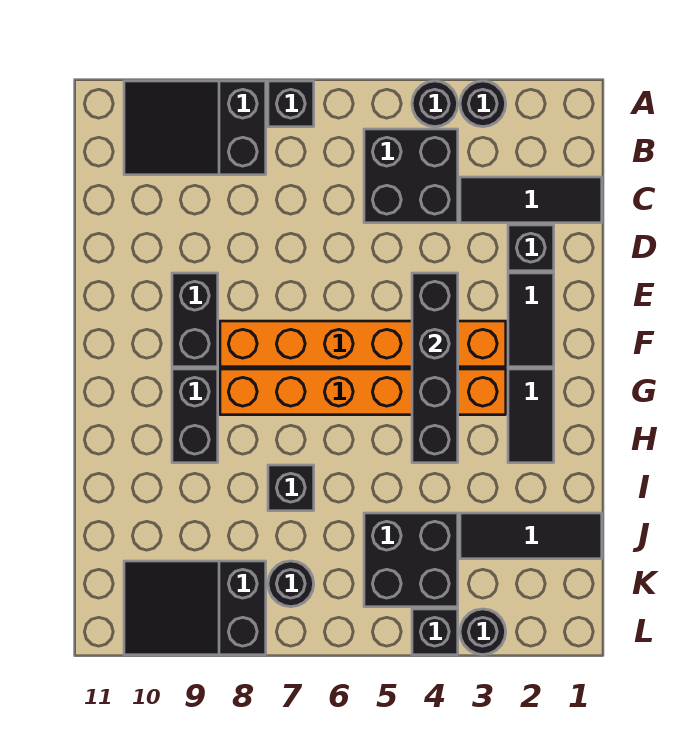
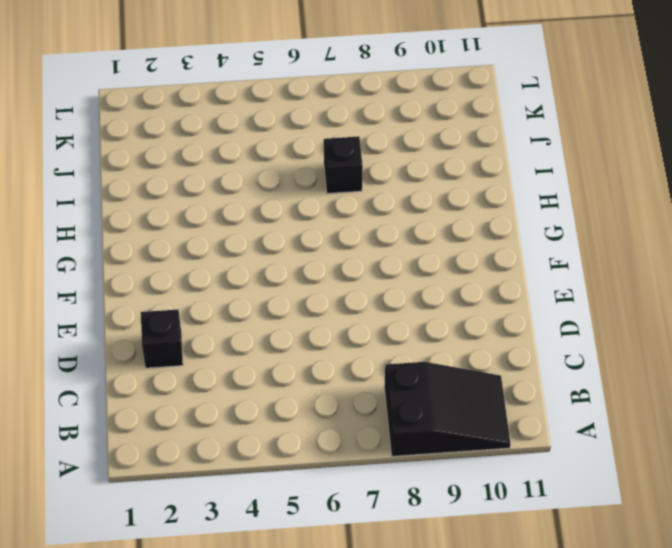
none -> black 1x1 round brick [460,81,506,127]
none -> black 1x1 round brick [412,81,458,127]
none -> black 1x1 brick [268,81,314,127]

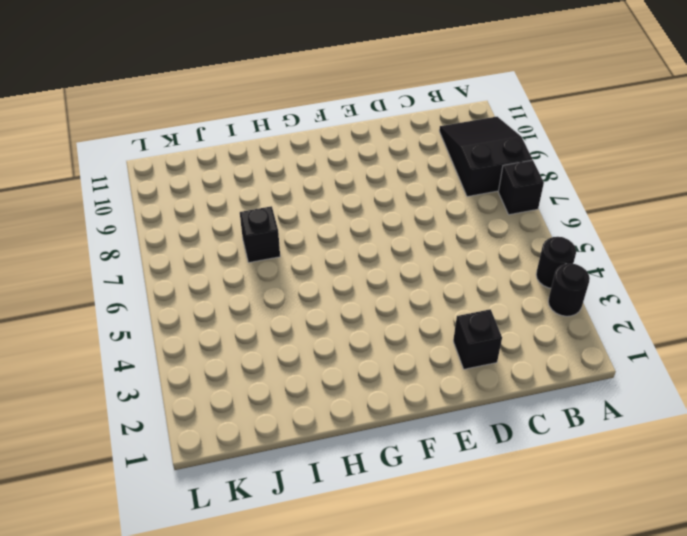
none -> black 2x2 brick [364,129,458,223]
none -> black 1x3 tile [460,177,602,223]
none -> black 1x2 tile [508,273,554,367]

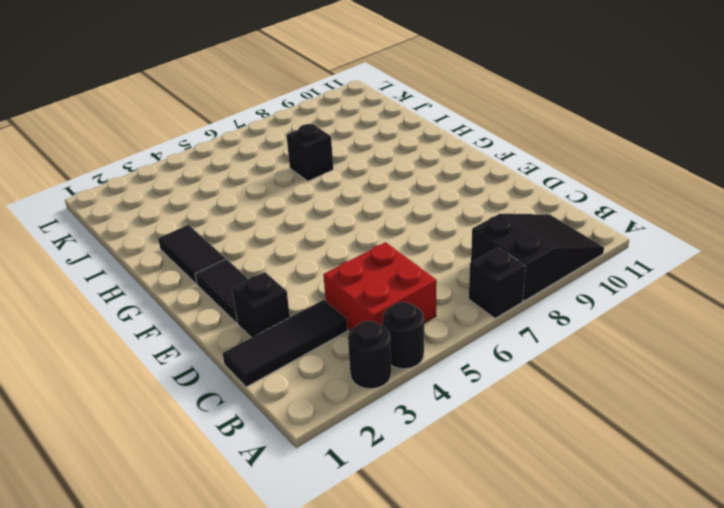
red 2x2 brick [323,242,437,331] -> black 2x2 brick [364,129,458,223]
none -> black 1x2 brick [172,273,218,367]
none -> orange 1x6 brick [220,321,506,367]
none -> orange 1x6 brick [220,369,506,415]

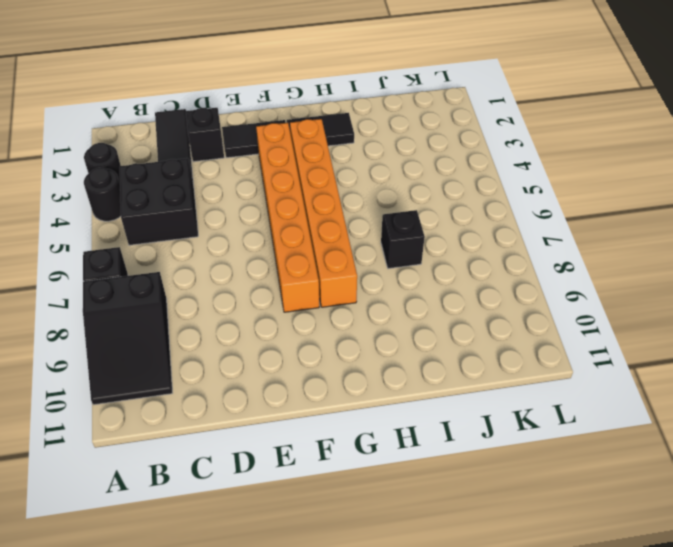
none -> black 1x2 brick [172,273,218,367]
none -> black 1x2 brick [172,369,218,463]
none -> black 1x3 tile [460,513,602,559]

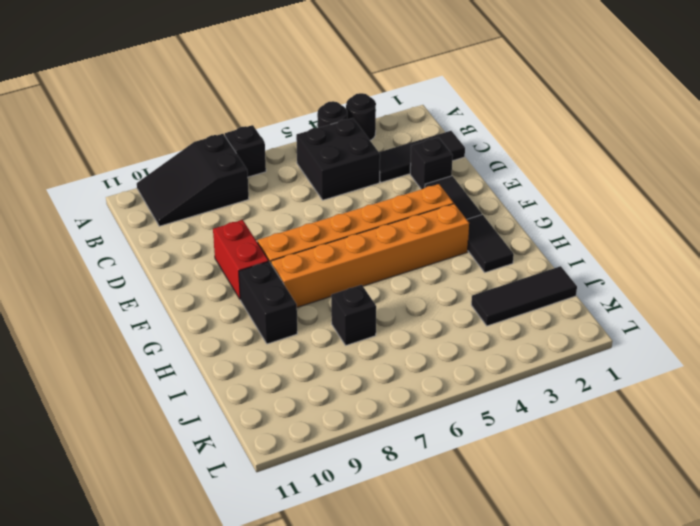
red 1x2 brick [213,220,269,299] -> black 1x2 brick [172,273,218,367]
none -> black 2x2 brick [364,513,458,607]
none -> black 1x1 round brick [268,561,314,607]
none -> black 2x3 slope [124,561,266,655]

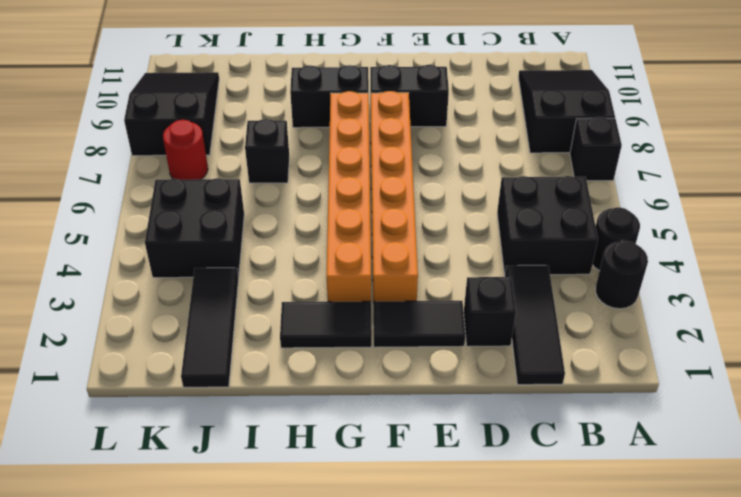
red 1x1 round brick [163,120,208,180] -> black 1x1 round brick [268,561,314,607]
none -> black 1x1 round brick [460,609,506,655]
none -> black 1x1 brick [412,609,458,655]
none -> black 1x4 brick [412,273,458,463]

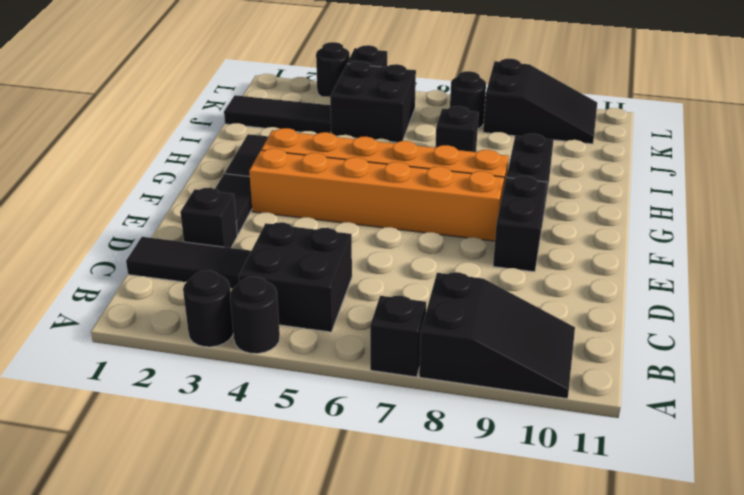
none -> black 1x4 brick [412,273,458,463]

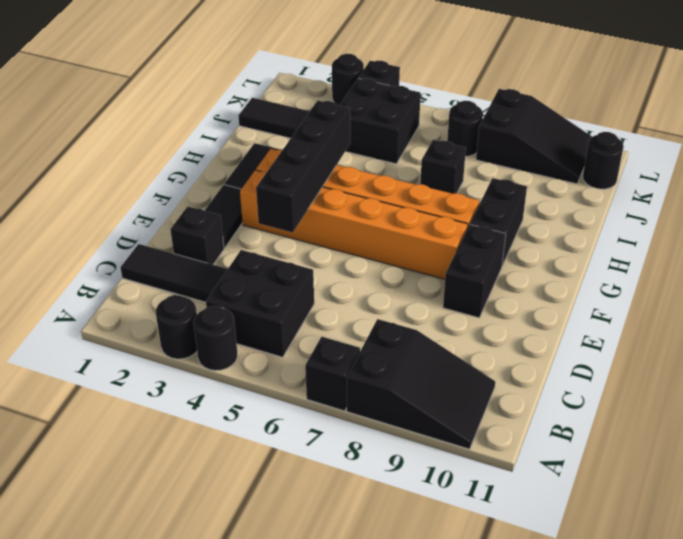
black 1x1 round brick [583,132,623,189] -> none

